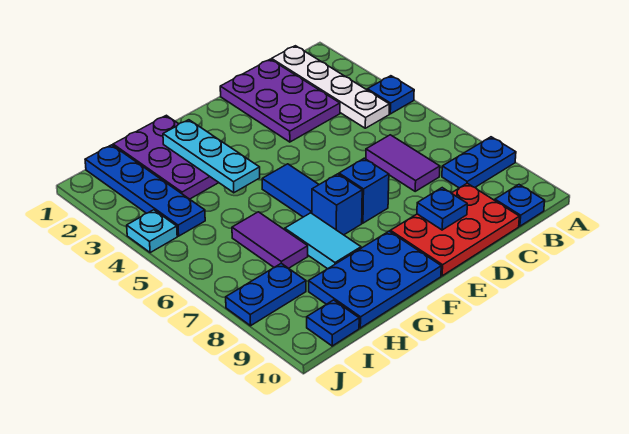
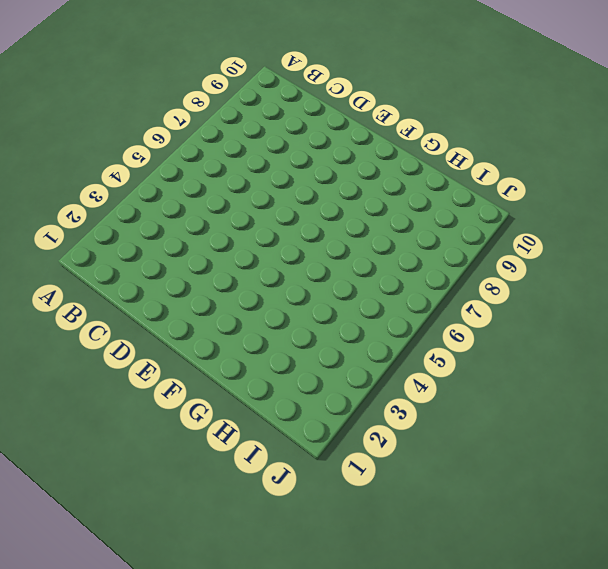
none -> blue 1x1 plate [367,76,414,114]
none -> blue 1x2 plate [442,137,516,188]
none -> white 1x4 plate [272,46,389,128]

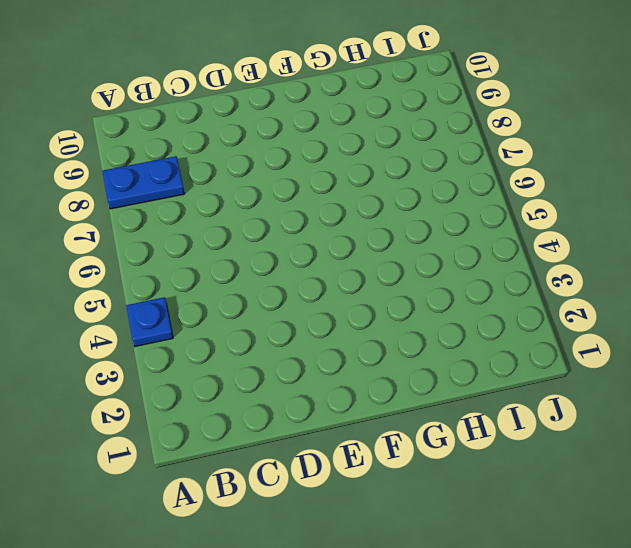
none -> white 1x4 plate [272,46,389,128]
none -> blue 1x1 plate [495,185,545,226]
none -> purple 2x3 plate [220,59,340,142]

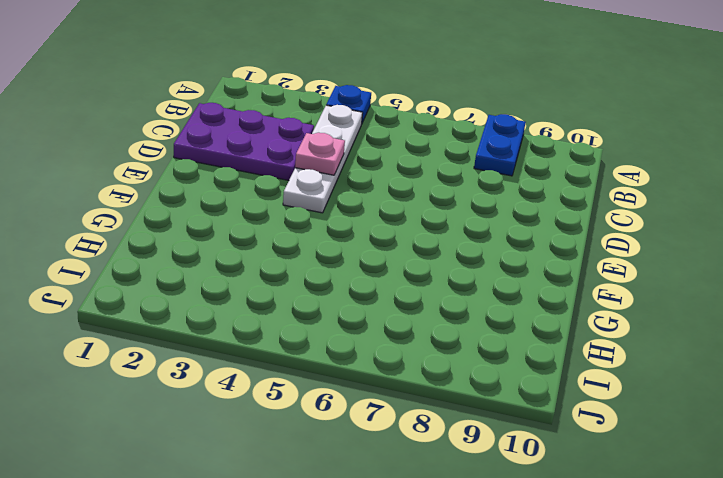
white 1x4 plate [283,105,363,213] -> white 1x4 plate turned to [272,46,389,128]
pink 1x1 plate [295,132,345,175] -> none
none -> blue 1x1 plate [495,185,545,226]
none -> purple 1x2 tile [366,135,440,191]
none -> red 2x3 plate [390,183,519,276]

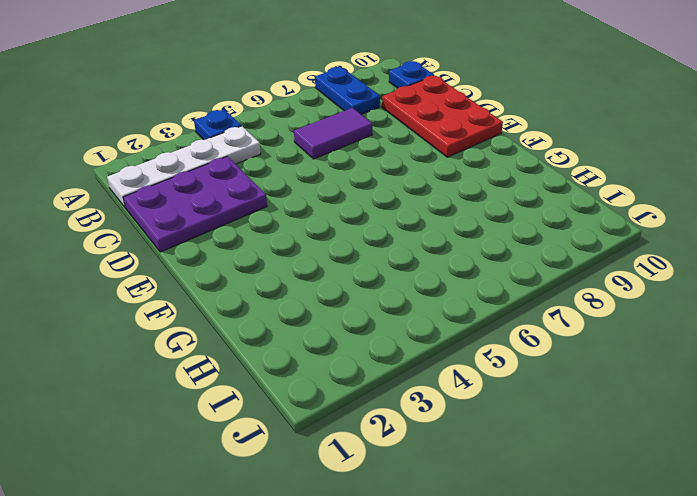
none -> blue 1x1 brick [339,158,389,223]
none -> blue 1x2 tile [262,164,319,217]
none -> blue 1x1 brick [312,174,362,235]

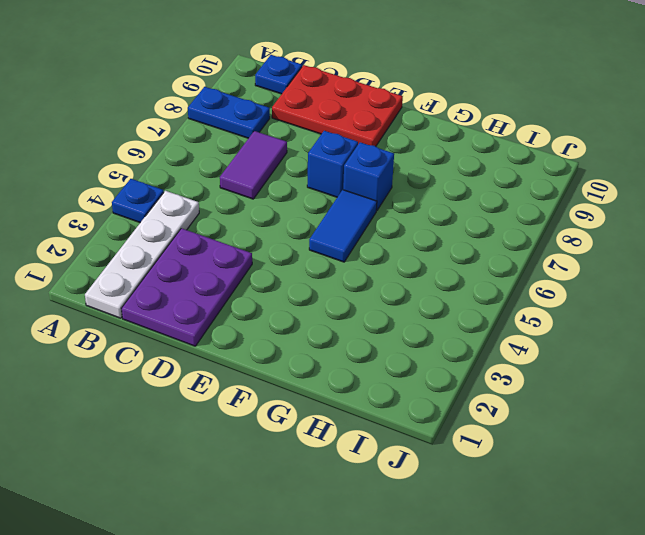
none -> blue 2x3 plate [309,231,441,328]
none -> purple 2x3 plate [113,115,219,199]
none -> cyan 1x2 tile [284,213,361,269]

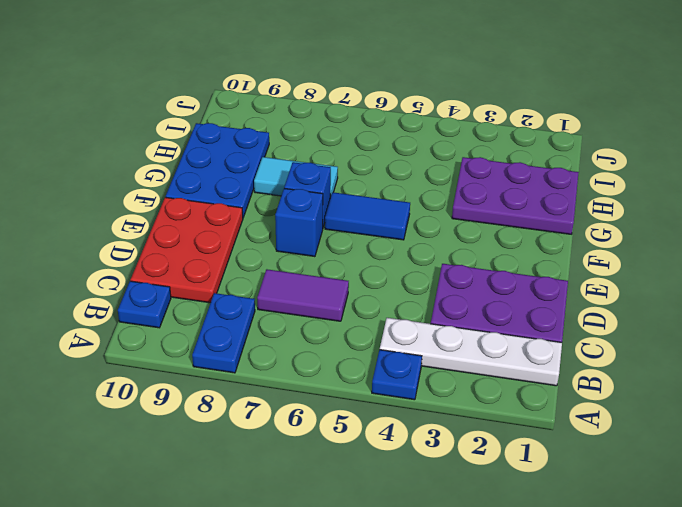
none -> purple 1x2 tile [232,212,308,268]
none -> blue 1x4 plate [85,145,205,236]
none -> blue 1x2 plate [226,263,306,326]

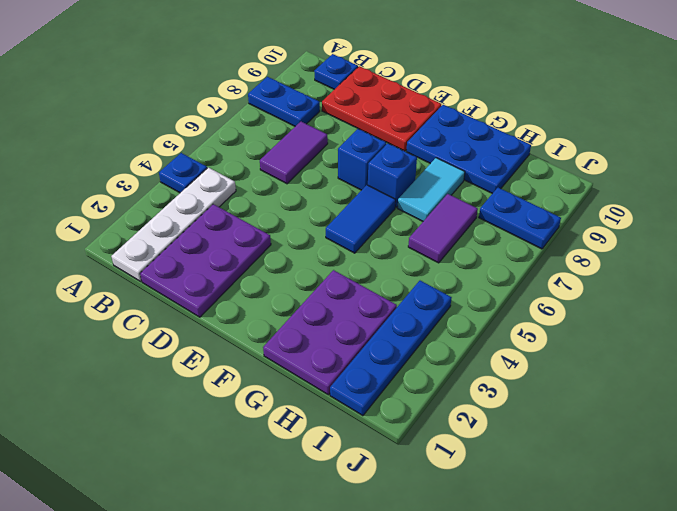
none -> blue 1x1 plate [307,300,359,346]
none -> cyan 1x1 plate [127,210,177,253]
none -> blue 1x1 plate [417,188,467,230]

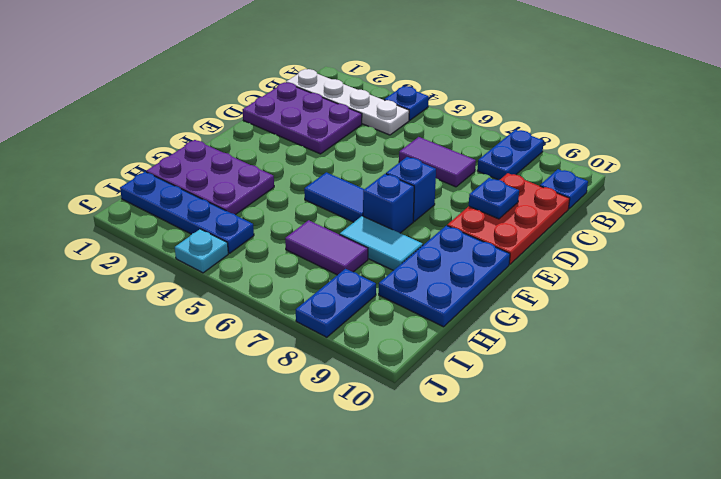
none -> blue 1x1 plate [307,300,359,346]
none -> cyan 1x3 plate [163,120,260,193]

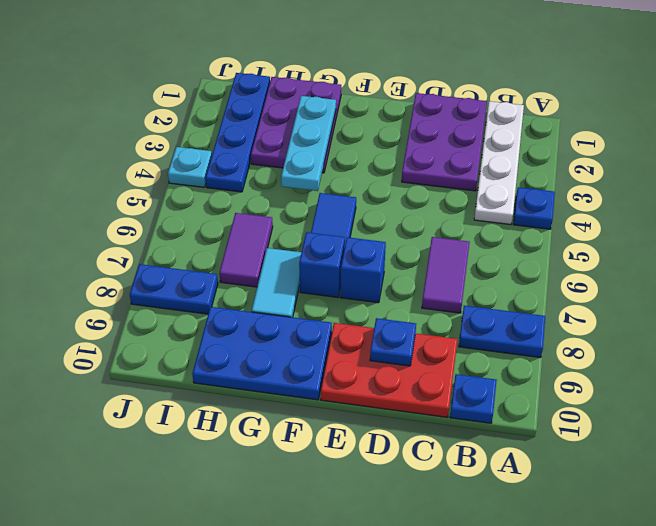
none -> blue 1x1 plate [307,300,359,346]

